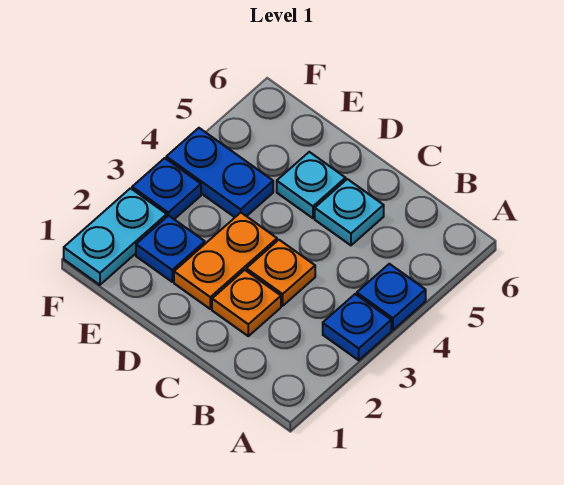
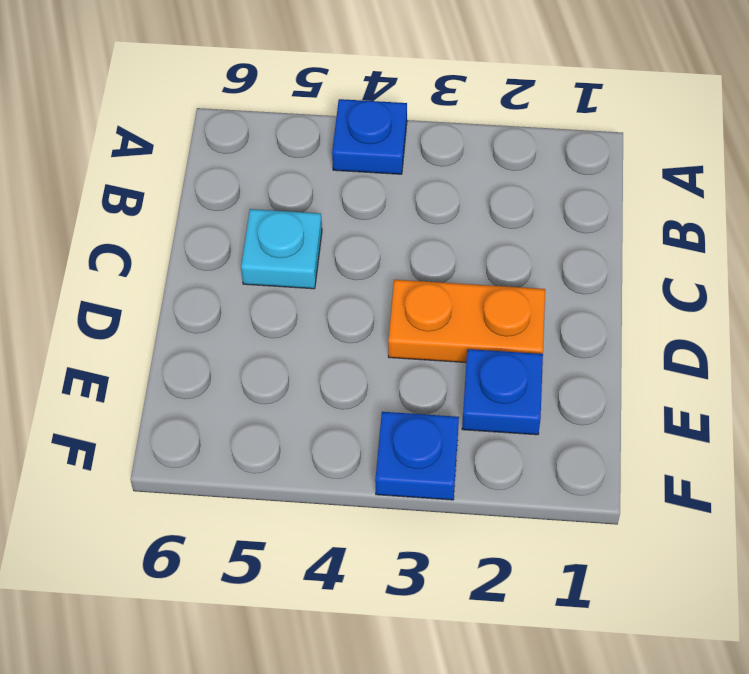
none -> blue 1x1 plate [323,294,391,360]
none -> orange 1x1 plate [212,270,281,336]

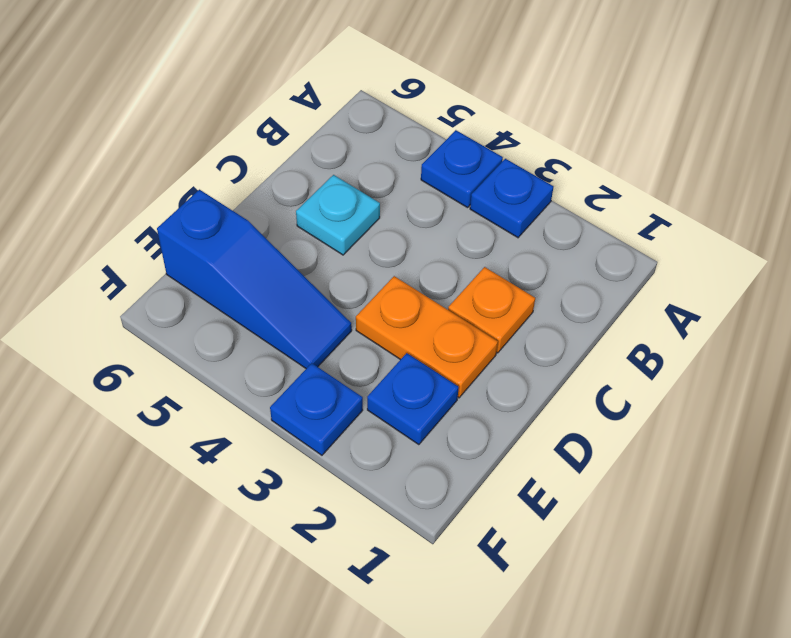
blue 1x3 slope [157,190,352,369] -> blue 1x2 plate [166,128,273,217]
none -> orange 1x1 plate [246,240,315,306]
none -> cyan 1x1 plate [277,152,346,218]

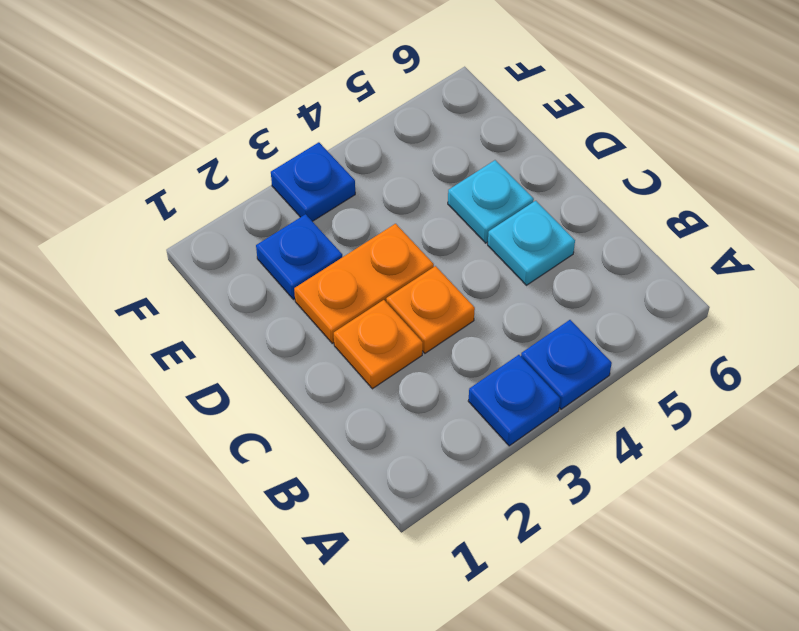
none -> blue 1x2 plate [166,128,273,217]
none -> cyan 1x2 plate [64,188,167,285]

